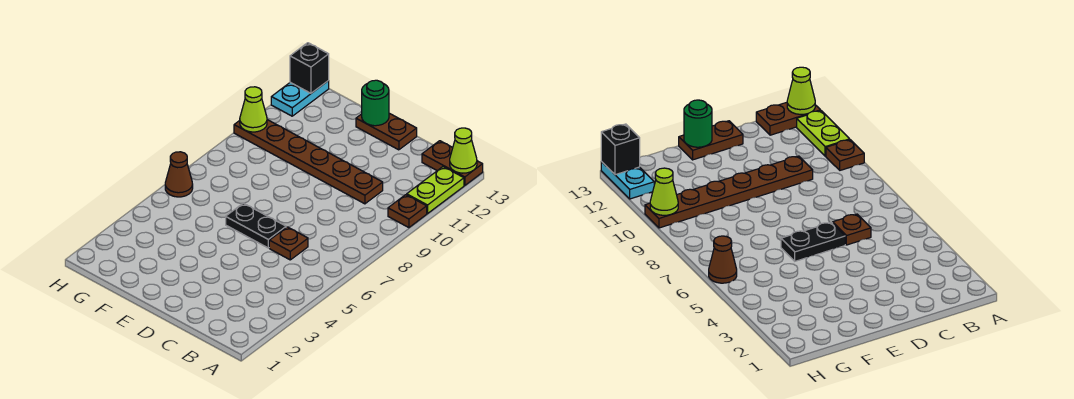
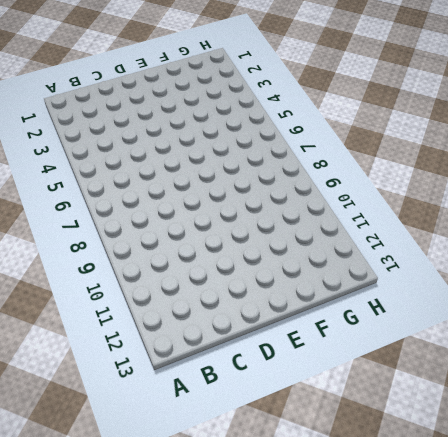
none -> brown 1x1 plate [388,195,427,228]
none -> lime 1x2 plate [407,167,464,214]
none -> brown 1x2 plate [422,141,483,186]

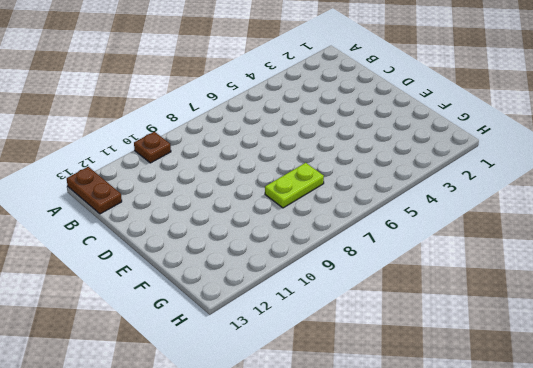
lime 1x2 plate [265,163,324,208] -> lime 1x2 plate moved to [407,167,464,214]
none -> brown 1x1 plate [269,227,308,260]
none -> brown 1x6 plate [234,120,383,204]
none -> black 1x2 plate [226,203,286,248]

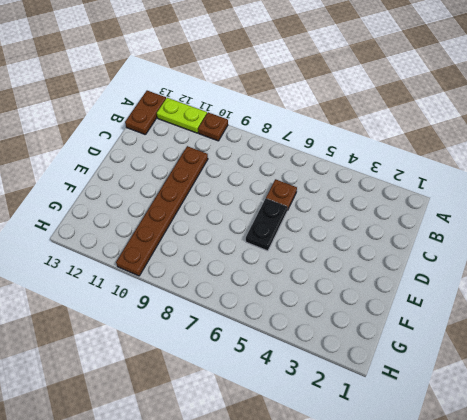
none -> brown 1x2 plate [356,113,417,150]
none -> brown 1x1 cone [165,152,193,197]
none -> cyan 1x2 plate [271,81,329,116]

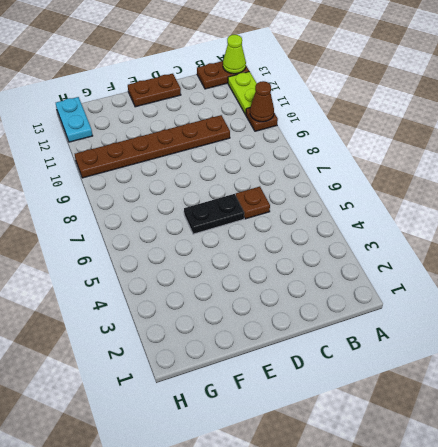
brown 1x1 cone [250,81,274,122] -> brown 1x1 cone moved to [165,152,193,197]
none -> green 1x1 round brick [362,80,389,126]
none -> lime 1x1 cone [240,87,267,132]
none -> black 1x1 brick [290,43,329,93]

